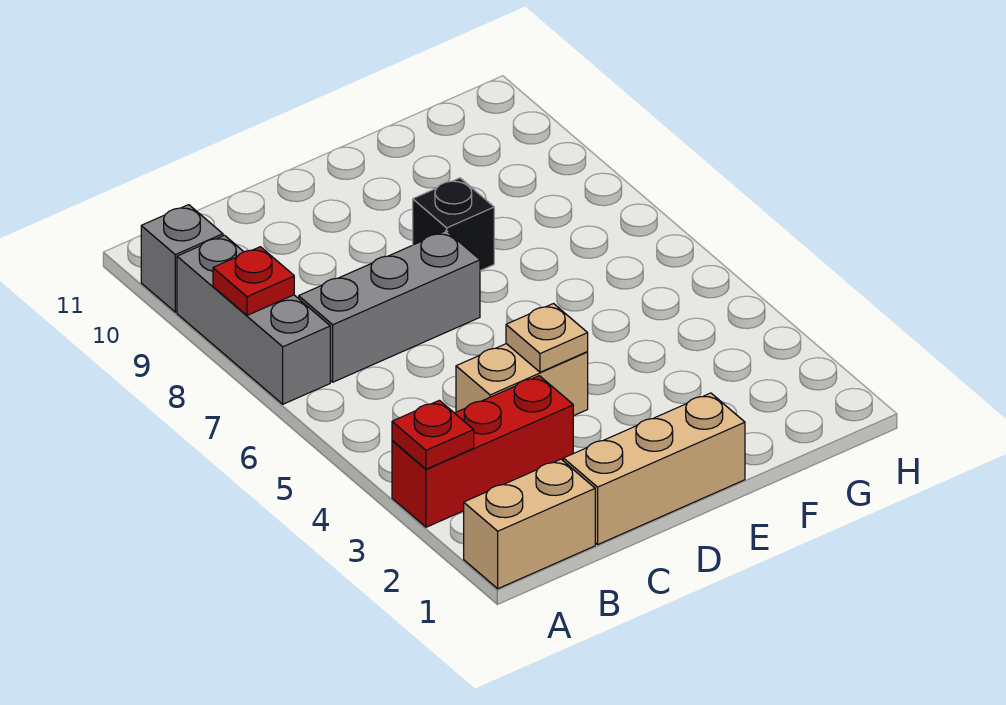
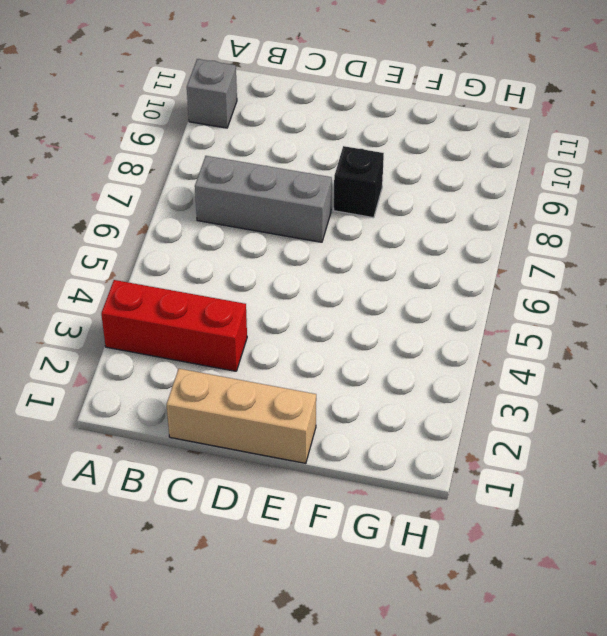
none -> tan 1x2 brick [464,459,595,589]
none -> grey 1x3 brick [177,235,330,404]

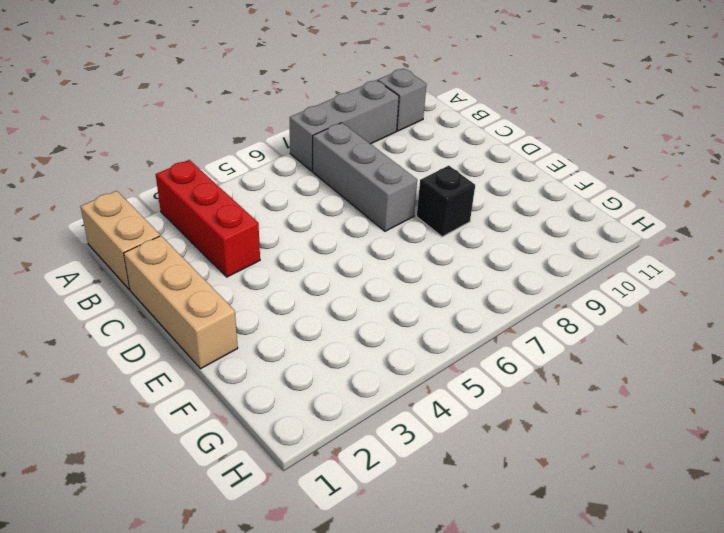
none -> tan 1x2 brick [456,344,588,416]
none -> red 1x1 plate [392,400,474,469]

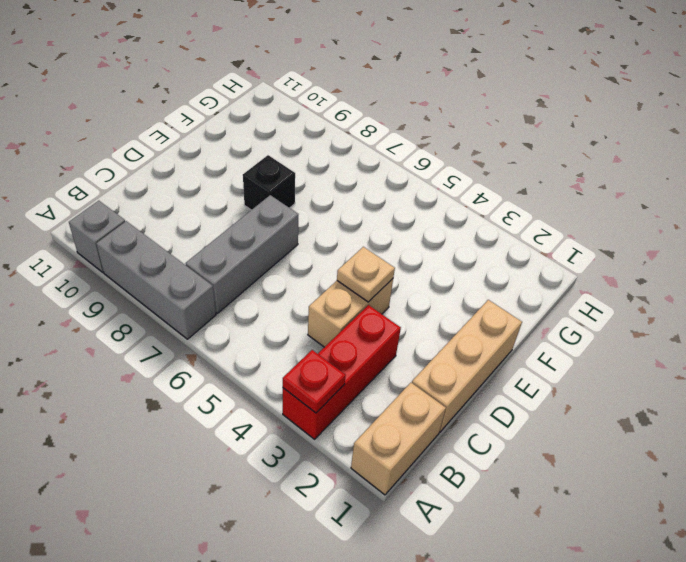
none -> red 1x1 plate [213,247,294,315]

